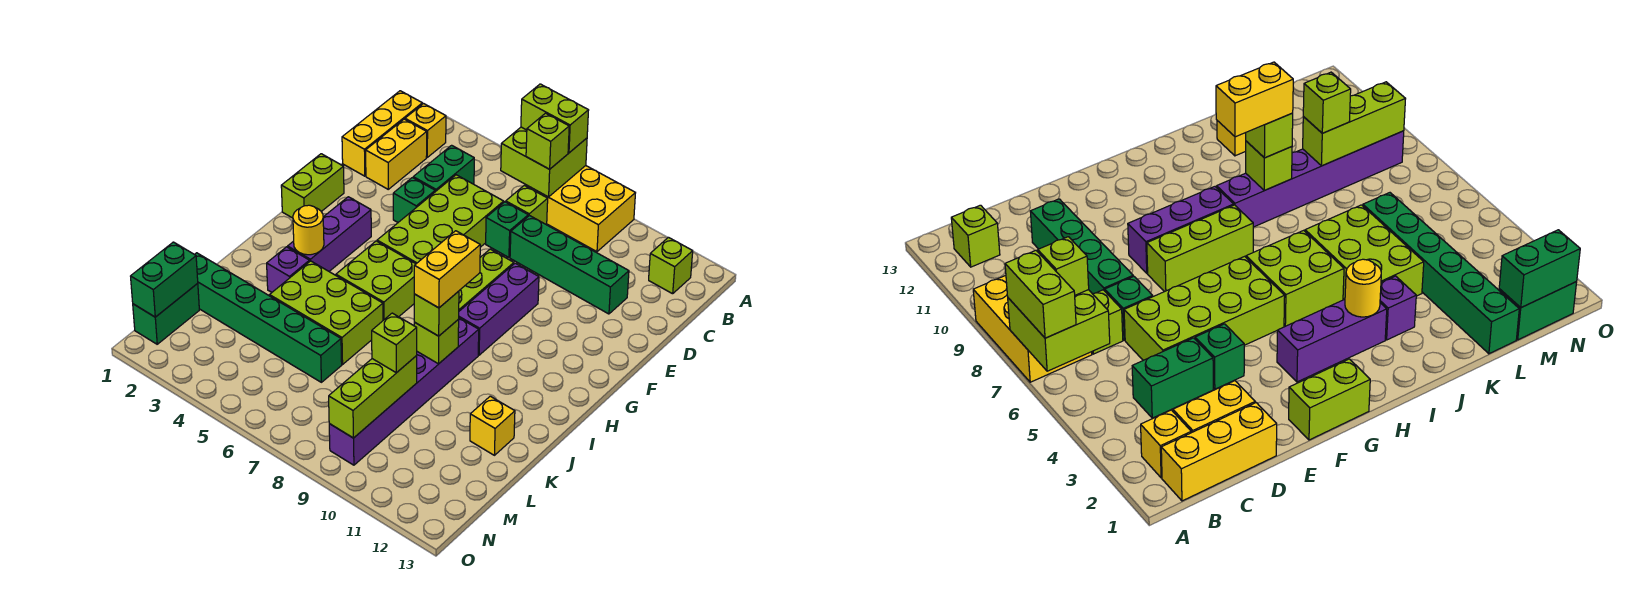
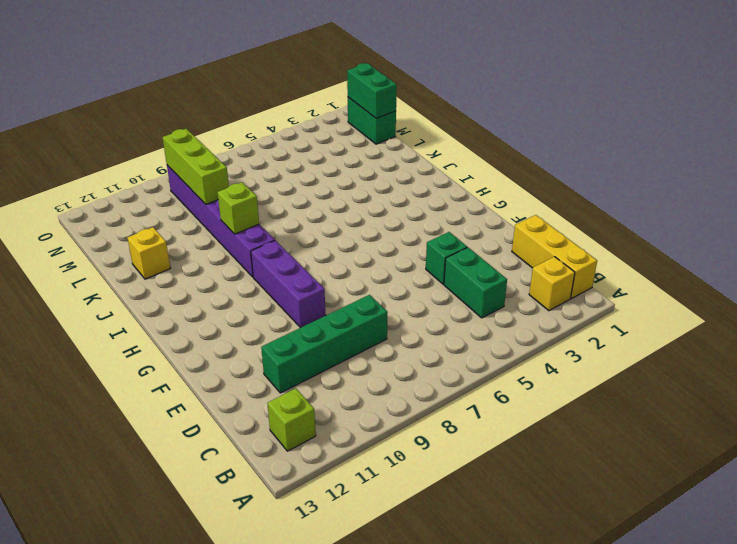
none -> yellow 2x3 brick [525,166,635,252]
none -> yellow 1x2 brick [366,119,427,189]
none -> lime 1x1 brick [506,185,548,225]
none -> lime 2x4 brick [377,175,504,264]

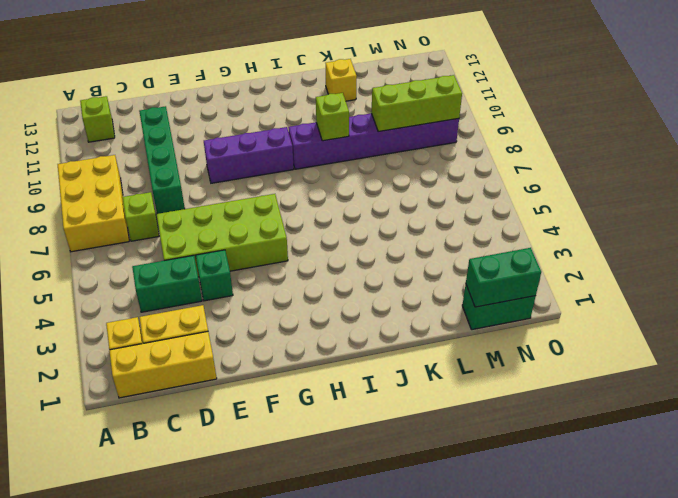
none -> green 1x1 brick [486,202,528,257]
none -> lime 1x2 brick [281,154,344,218]
none -> lime 1x3 brick [459,249,514,311]
none -> purple 1x3 brick [288,197,371,271]

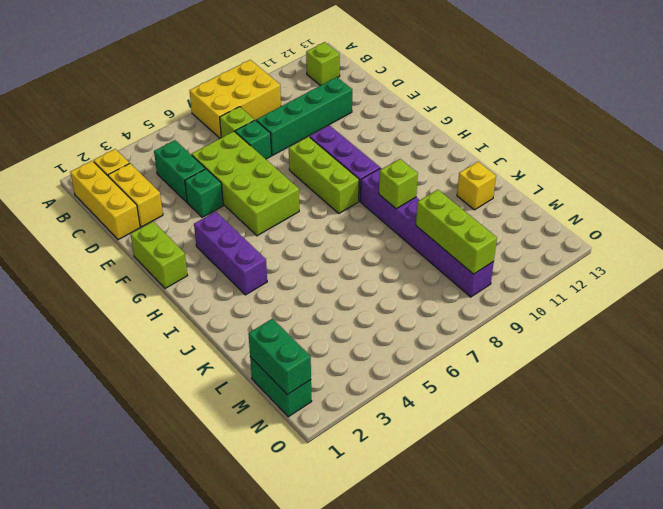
none -> lime 2x2 brick [336,241,415,320]
none -> purple 1x1 brick [267,247,310,292]
none -> lime 2x3 brick [270,261,383,364]
none -> green 1x6 brick [195,253,342,382]

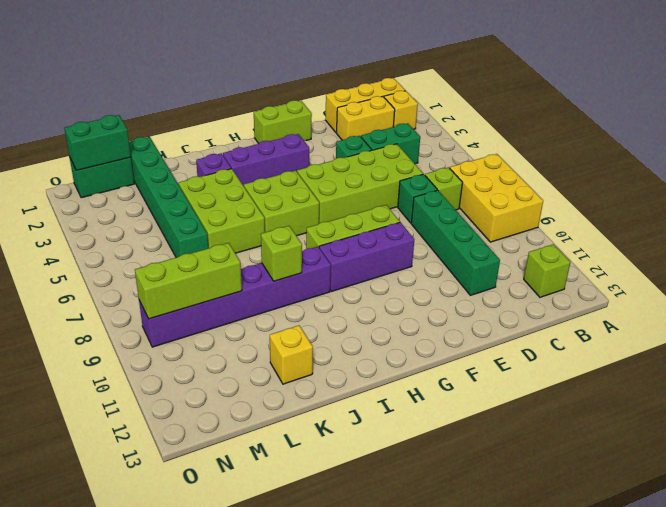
none -> lime 2x2 brick [501,127,587,197]
none -> yellow 1x1 round brick [293,205,324,255]
none -> lime 1x2 brick [521,84,589,153]
none -> lime 1x1 brick [526,113,569,169]

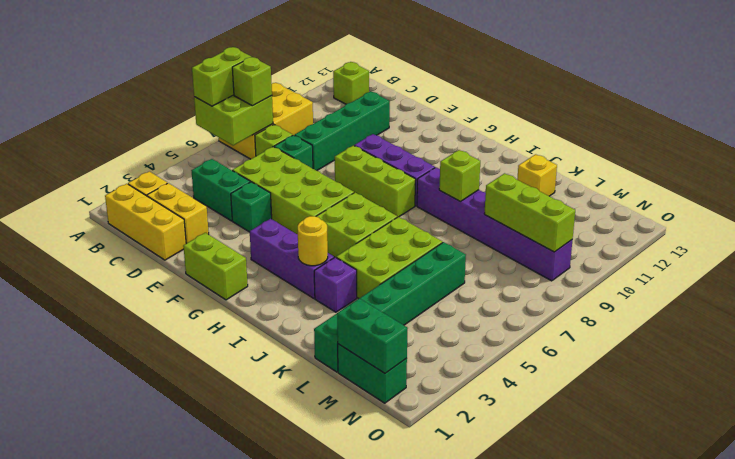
none -> lime 1x1 brick [414,291,459,336]
none -> lime 1x1 brick [372,313,417,373]
none -> yellow 1x2 brick [414,231,480,308]

